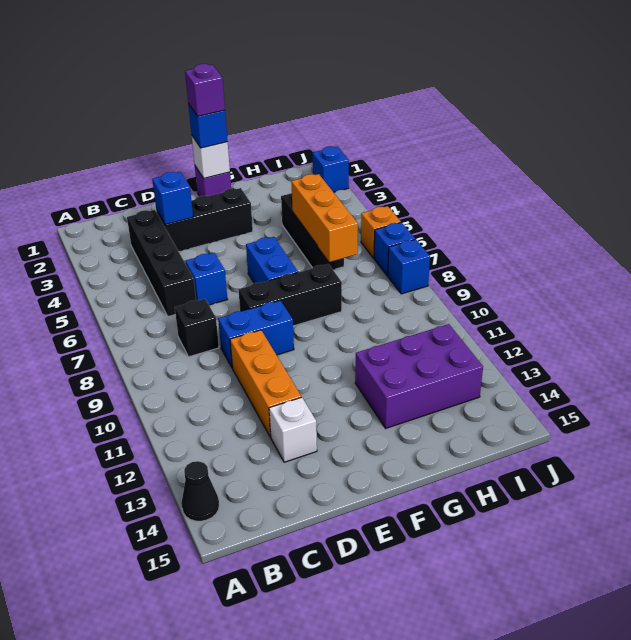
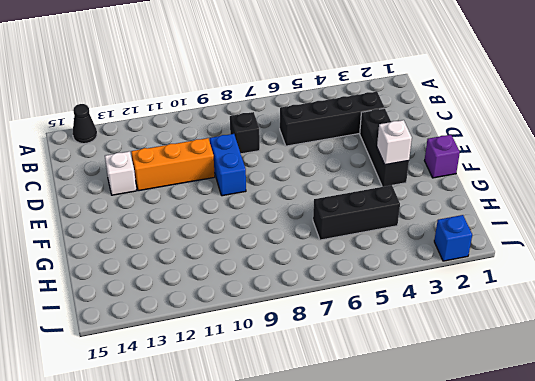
white 1x1 brick [377,120,412,165] -> white 1x1 brick moved to [192,136,230,178]
none -> blue 1x1 brick [185,253,227,305]
none -> black 1x3 brick [238,264,342,326]
none -> blue 1x2 brick [246,237,298,283]

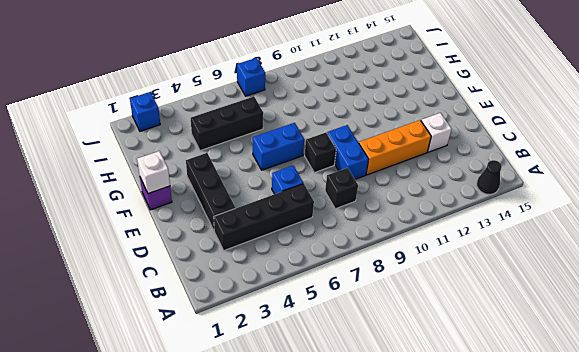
black 1x1 brick [305,133,336,173] -> black 1x3 brick [238,264,342,326]
none -> purple 2x3 brick [355,324,483,428]
none -> orange 1x1 brick [361,206,401,258]
none -> blue 1x1 brick [388,239,430,294]

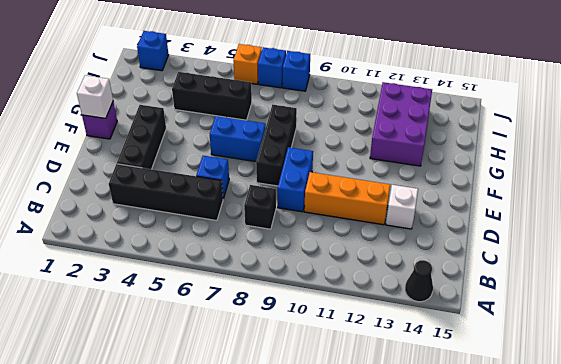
none -> blue 1x1 brick [152,172,193,225]
none -> orange 1x3 brick [291,174,358,262]
none -> blue 1x1 brick [188,104,228,148]

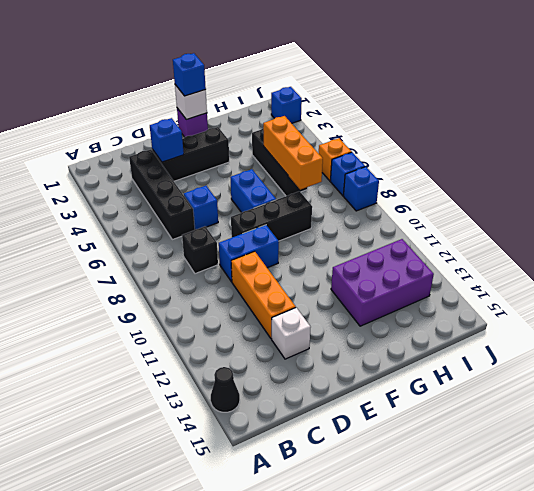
none -> purple 1x1 brick [185,64,225,116]

